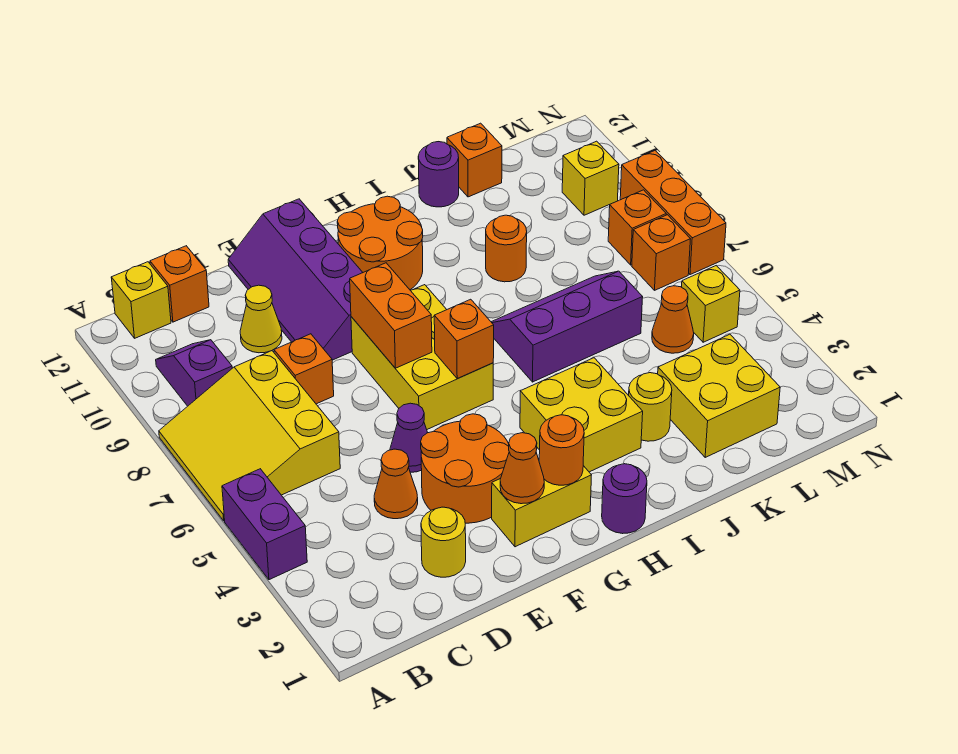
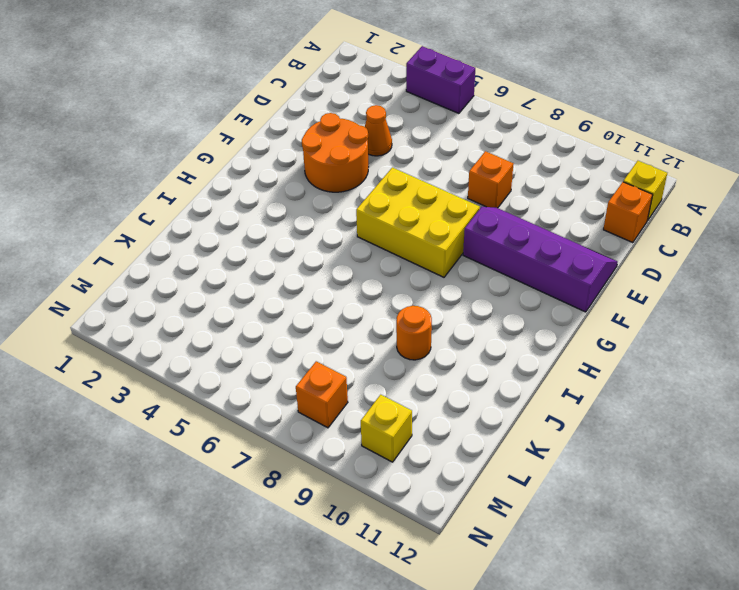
none -> yellow 3x3 slope [159,351,340,521]
none -> purple 1x2 slope [156,340,232,406]
none -> yellow 1x1 round brick [421,507,466,577]
none -> yellow 1x1 cone [240,285,282,353]

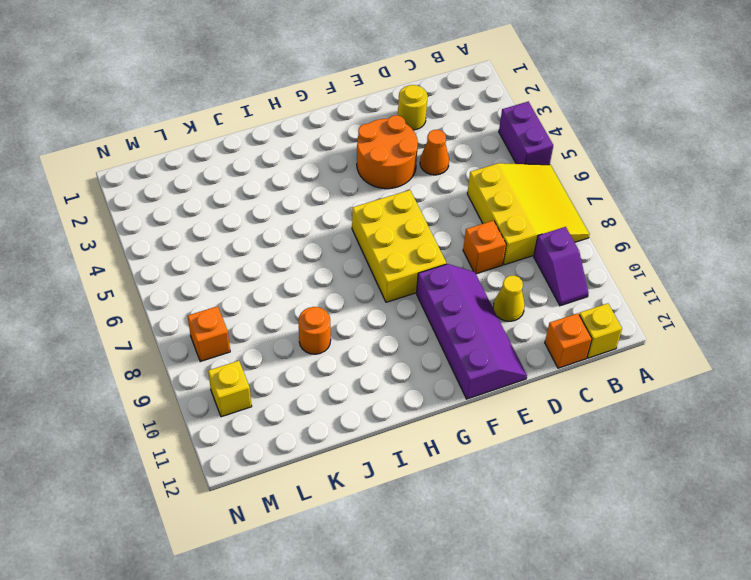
none -> purple 1x1 cone [390,403,427,472]
none -> yellow 1x2 brick [492,466,591,547]
none -> orange 2x2 round brick [337,196,423,290]
none -> purple 1x1 round brick [602,464,647,534]

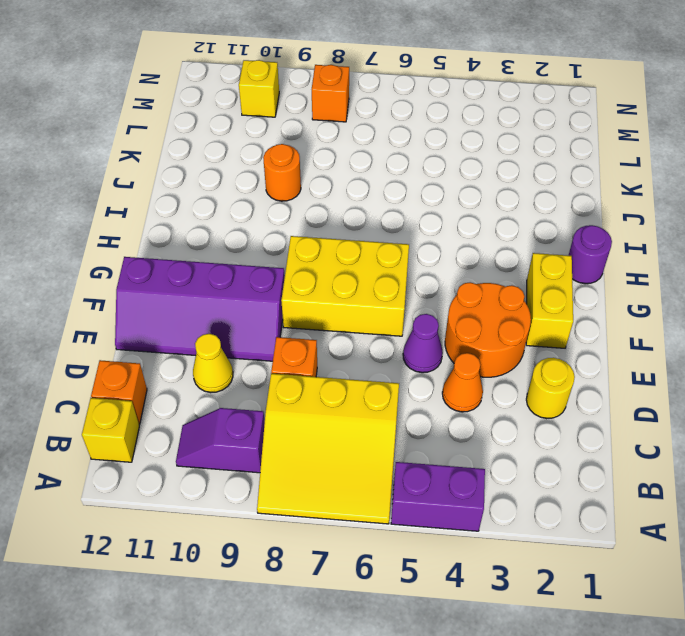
none -> orange 2x2 round brick [337,196,423,290]
none -> yellow 2x2 brick [520,358,643,472]
none -> purple 2x3 slope [492,271,643,382]
none -> yellow 1x1 round brick [629,373,672,441]

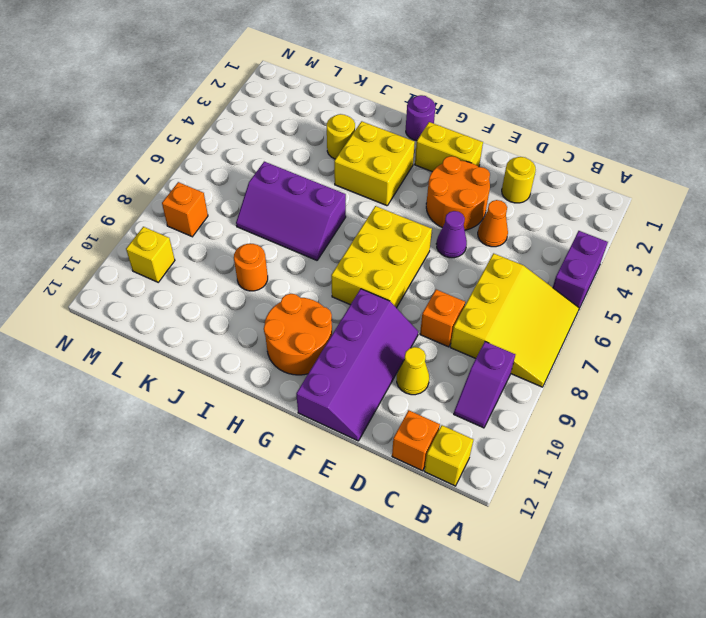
none -> purple 1x1 round brick [418,142,459,207]
none -> yellow 2x2 brick [658,334,780,457]
none -> orange 1x1 brick [447,123,502,197]
none -> orange 1x1 cone [652,286,694,353]

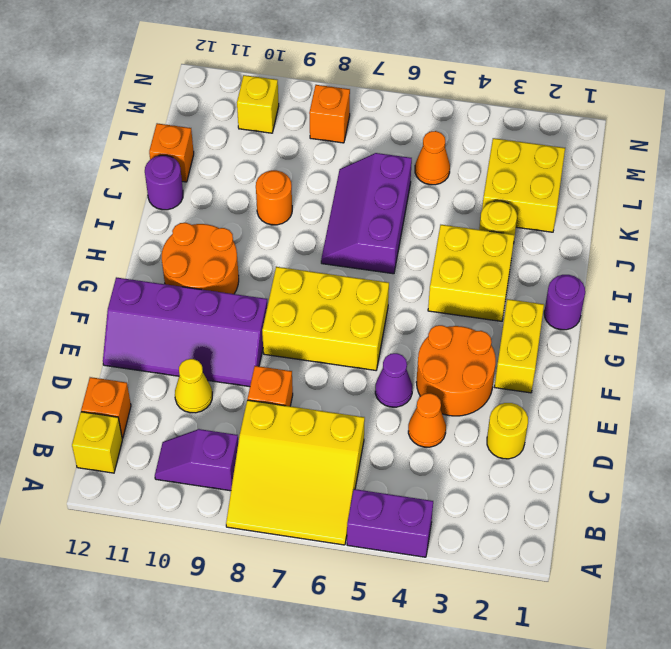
none -> yellow 1x1 brick [682,266,740,342]
none -> orange 1x1 brick [632,215,690,290]
none -> orange 1x3 brick [620,151,726,275]
none -> orange 1x1 cone [500,433,544,504]

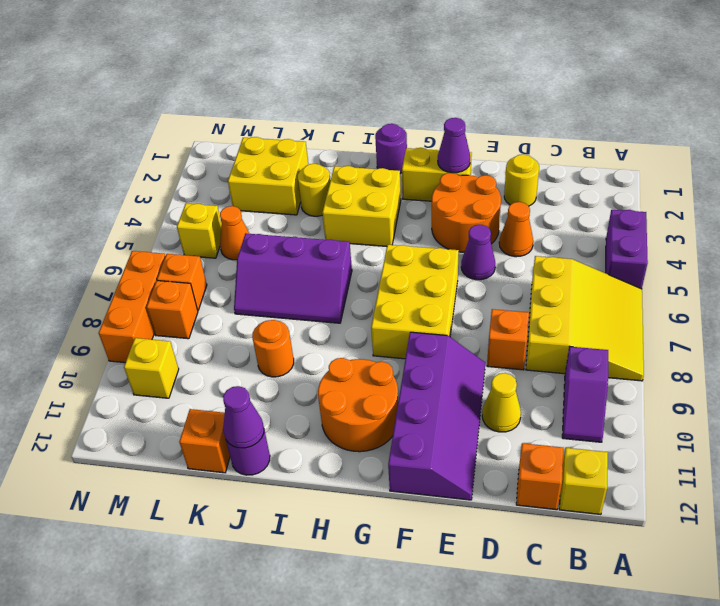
purple 1x1 cone [438,118,470,173] -> orange 1x1 cone [500,433,544,504]
purple 1x1 cone [223,386,264,448] -> none
none -> orange 1x2 brick [350,263,432,368]
none -> orange 1x1 round brick [539,415,584,485]
none -> orange 1x1 brick [434,299,494,379]

